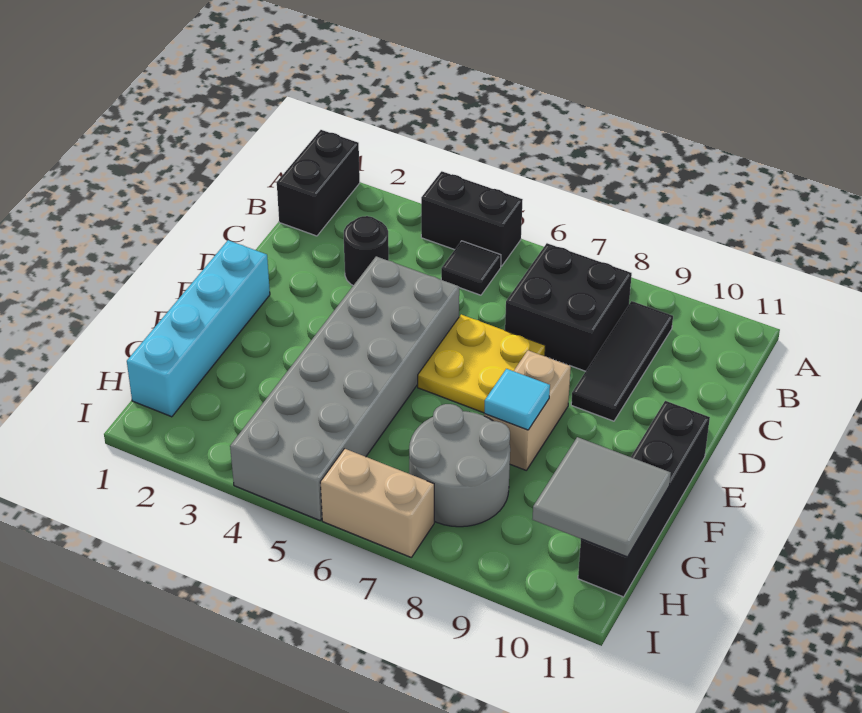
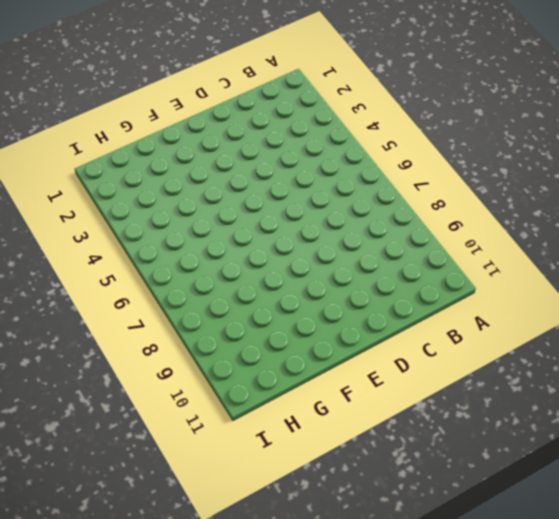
none -> black 1x2 brick [277,130,360,236]
none -> black 1x2 brick [421,171,523,266]
none -> black 1x1 tile [441,241,501,295]

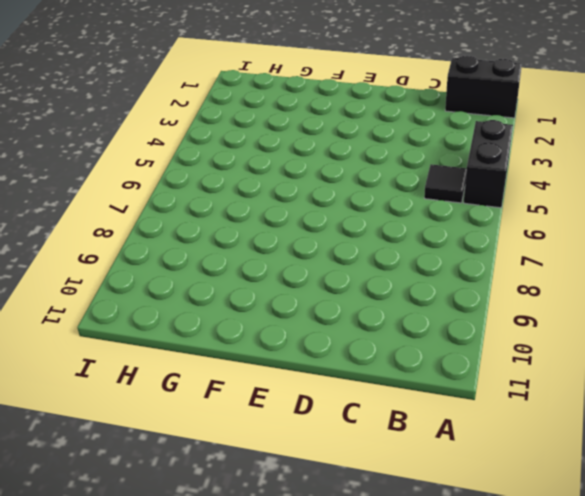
none -> black 2x2 brick [505,243,632,371]
none -> black 1x3 tile [571,301,673,421]
none -> black 1x1 round brick [344,216,389,285]

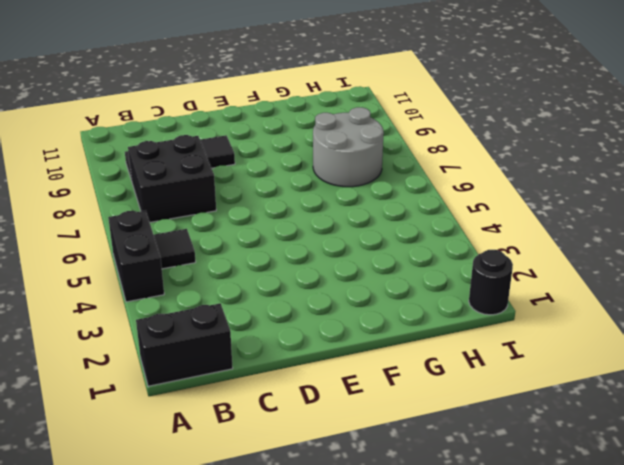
black 1x1 round brick [469,250,513,315] -> black 1x1 round brick moved to [344,216,389,285]
none -> grey 2x6 brick [230,256,459,520]
none -> yellow 2x2 plate [418,315,545,413]
none -> cyan 1x4 brick [127,240,270,417]

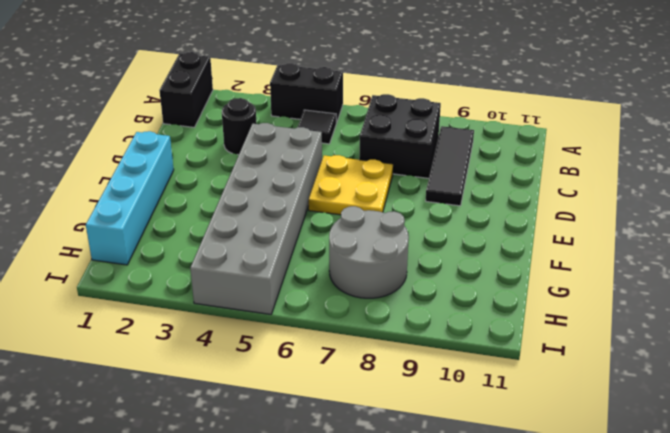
none -> tan 1x2 brick [484,350,571,470]
none -> black 1x4 brick [578,401,710,597]
none -> tan 1x2 brick [320,449,434,557]

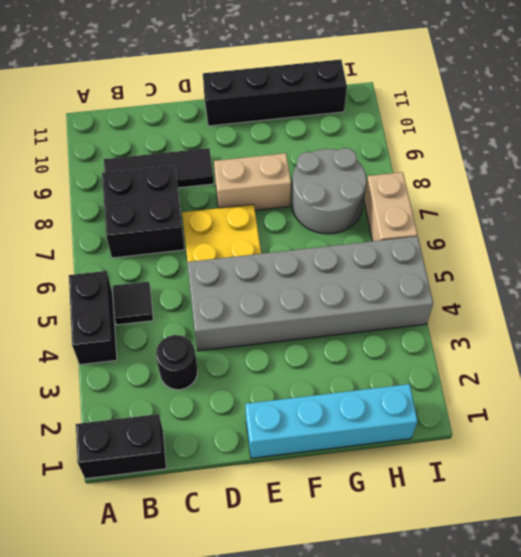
none -> cyan 1x1 tile [484,369,550,430]
none -> grey 2x2 tile [532,437,671,557]

